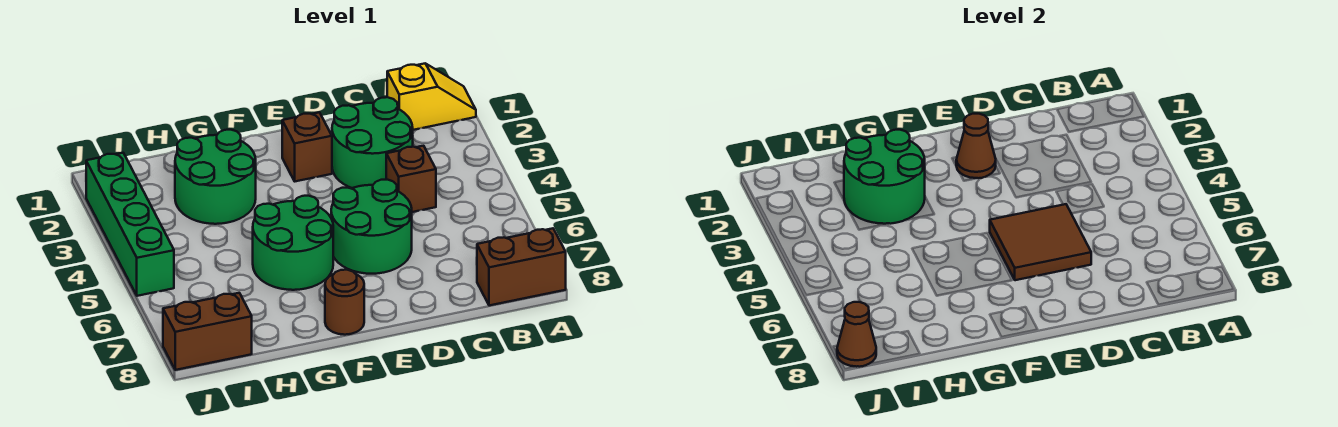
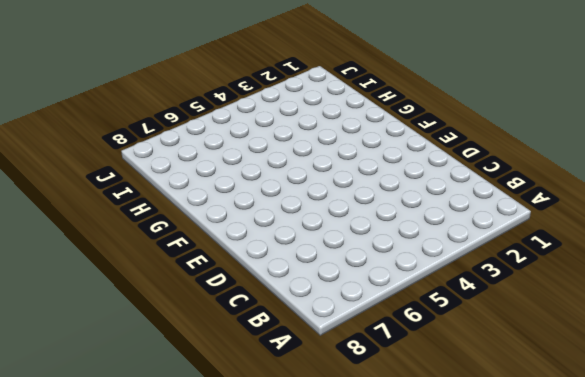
none -> yellow 1x2 slope [387,63,476,130]
none -> brown 1x2 brick [477,228,566,306]
none -> green 2x2 round brick [332,97,413,188]

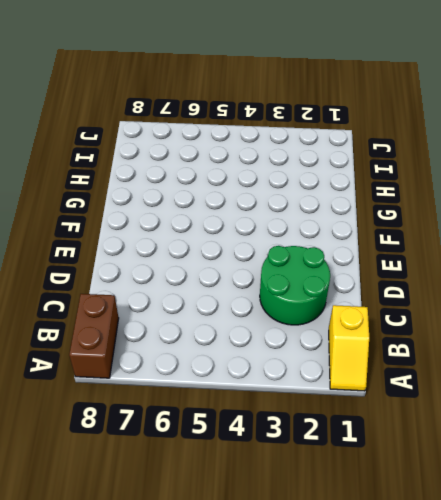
none -> brown 1x1 brick [386,146,436,212]
none -> green 2x2 round brick [331,180,412,274]
none -> brown 1x1 brick [282,112,332,181]

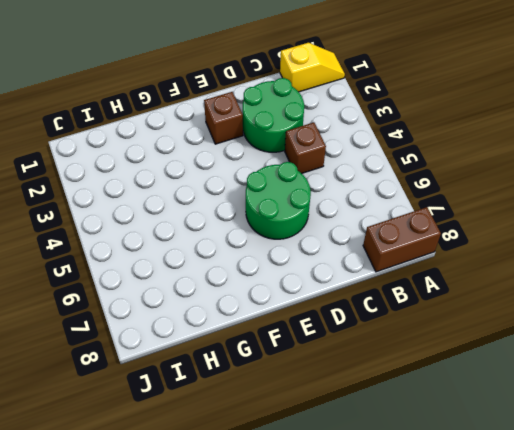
none -> green 2x2 round brick [253,196,333,290]
none -> brown 1x1 round brick [325,270,364,335]
none -> green 2x2 round brick [175,130,256,224]

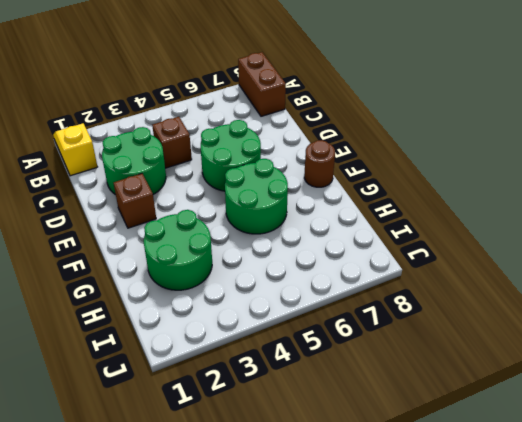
none -> brown 1x2 brick [163,293,252,370]
none -> green 1x4 brick [86,153,174,296]
none -> brown 2x2 tile [990,204,1091,280]

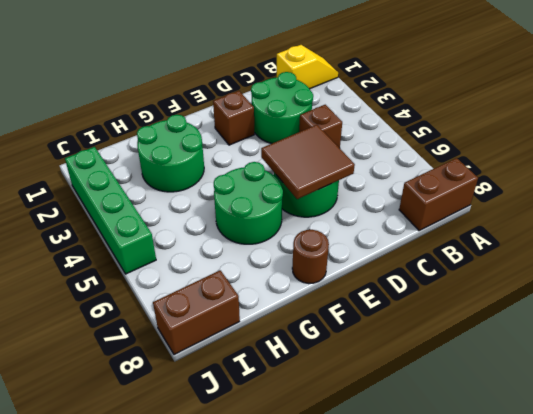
none -> brown 1x1 cone [956,114,996,178]
none -> green 2x2 round brick [844,130,925,224]
none -> brown 1x1 cone [837,302,876,367]

